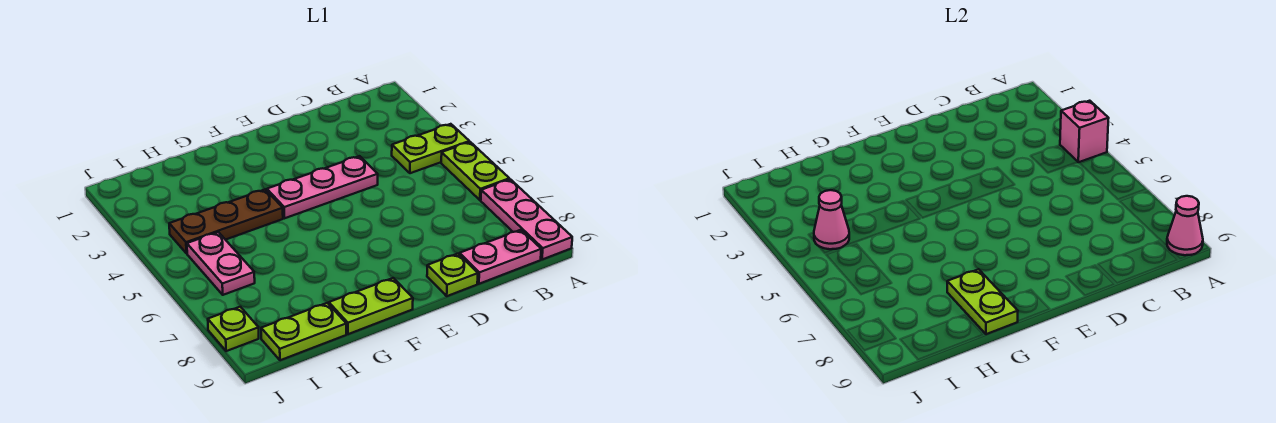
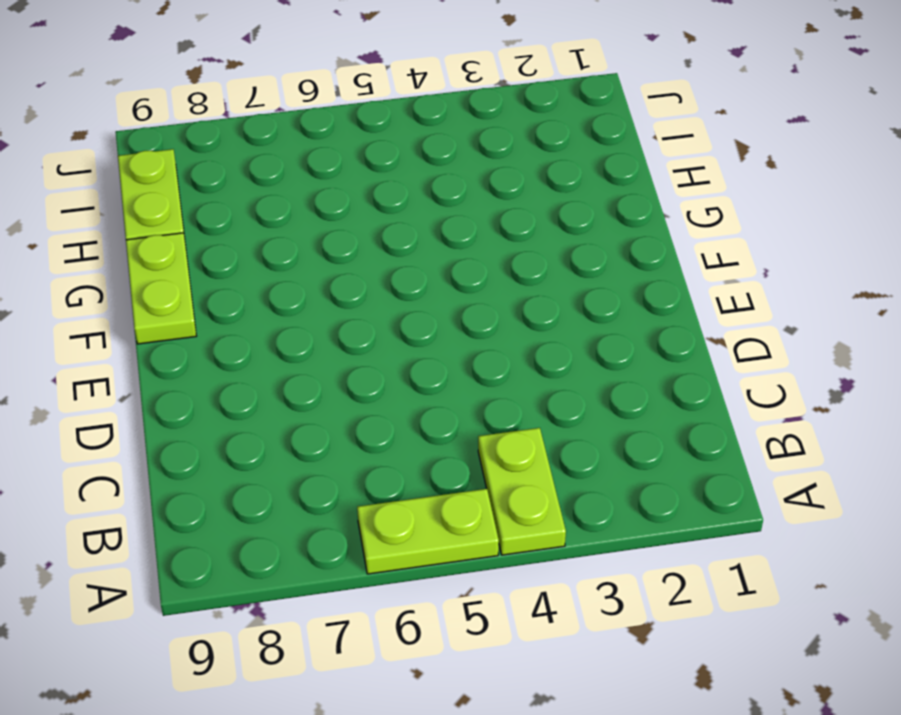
none -> pink 1x3 plate [481,179,572,260]
none -> pink 1x2 plate [459,230,541,284]
none -> pink 1x3 plate [267,156,378,218]

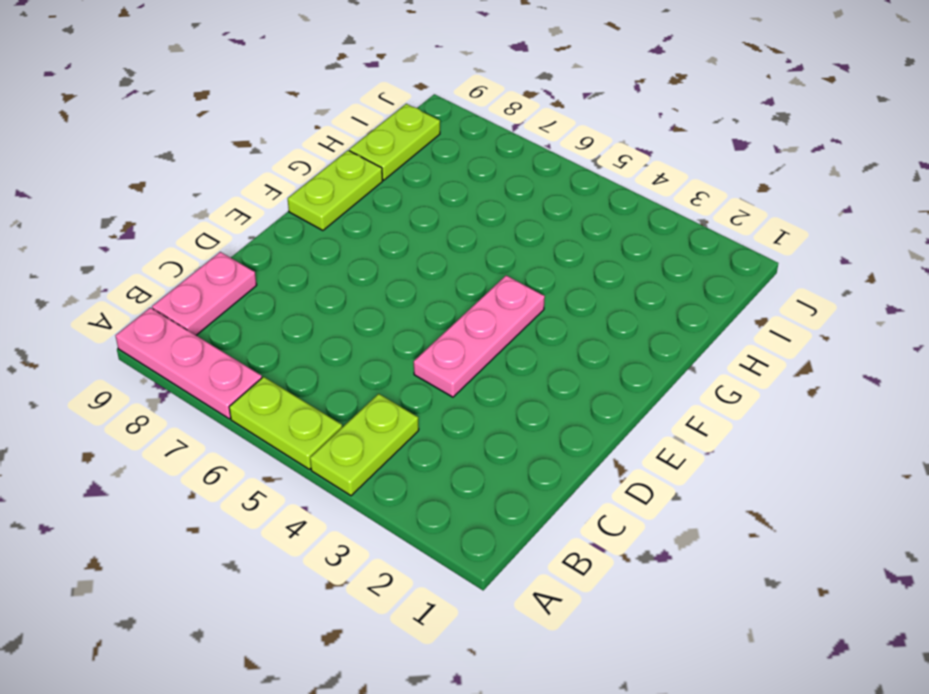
none -> lime 1x1 plate [427,254,478,296]
none -> brown 1x3 plate [169,189,283,254]
none -> pink 1x2 plate [187,232,255,295]

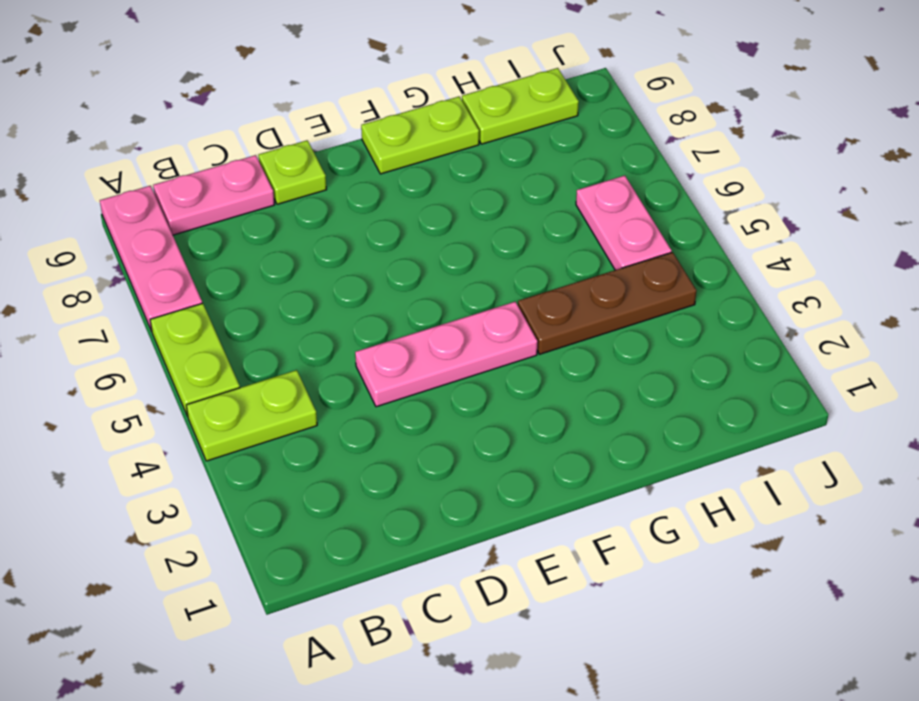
none -> lime 1x1 plate [208,307,259,351]
none -> pink 1x1 brick [1060,101,1109,162]
none -> pink 1x1 cone [1167,196,1203,255]

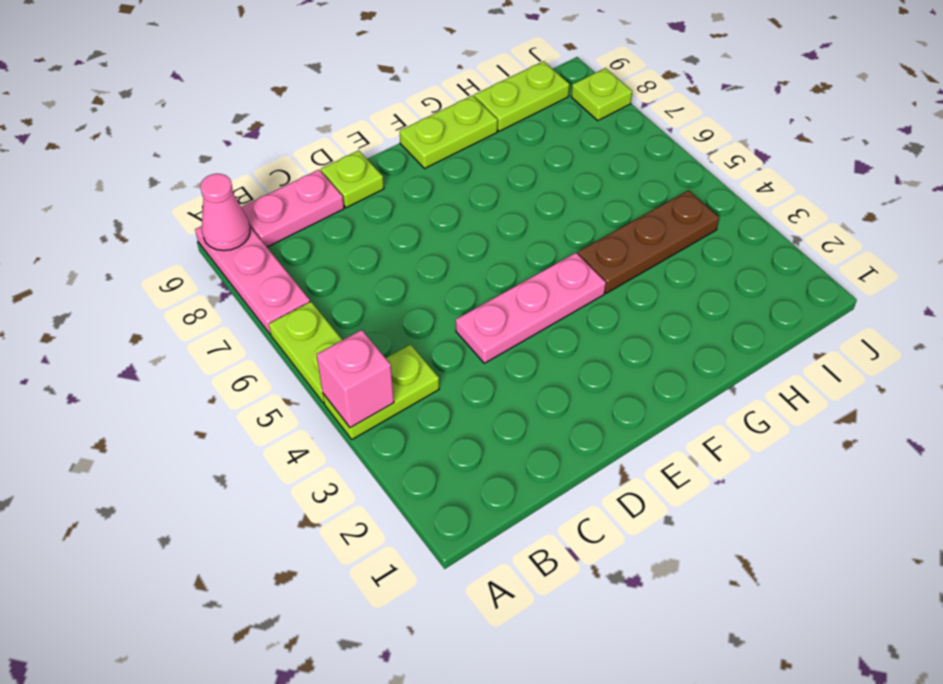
none -> pink 1x2 plate [187,232,255,295]
none -> lime 1x2 plate [947,269,1018,334]
none -> pink 1x1 cone [814,190,849,249]

